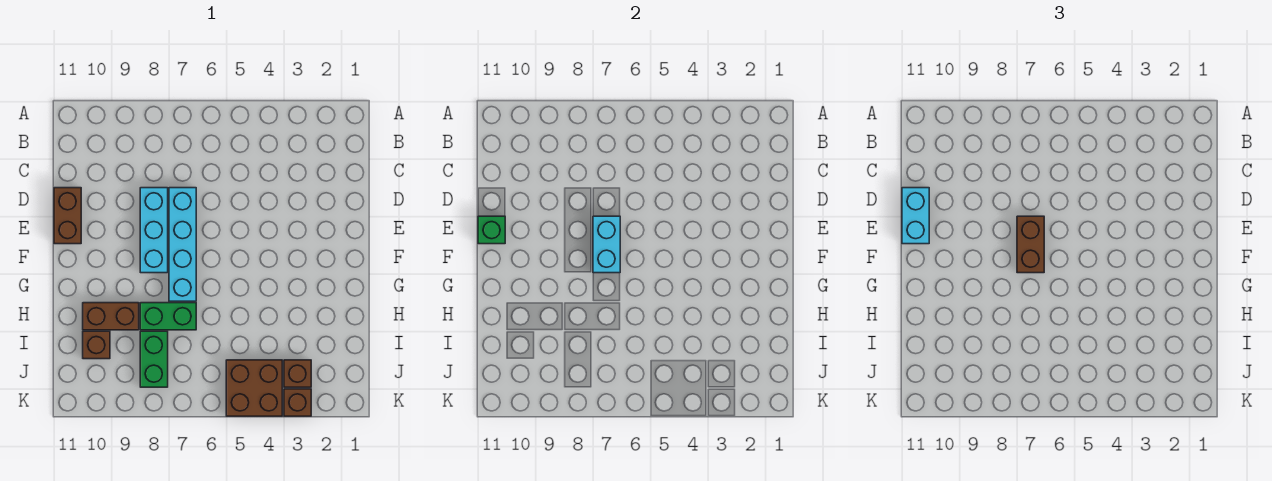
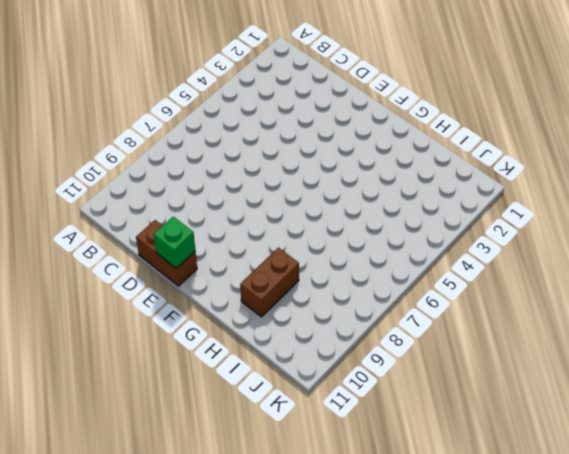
none -> cyan 1x4 brick [169,188,196,301]
none -> cyan 1x3 brick [140,188,168,273]
none -> green 1x2 brick [140,303,196,330]

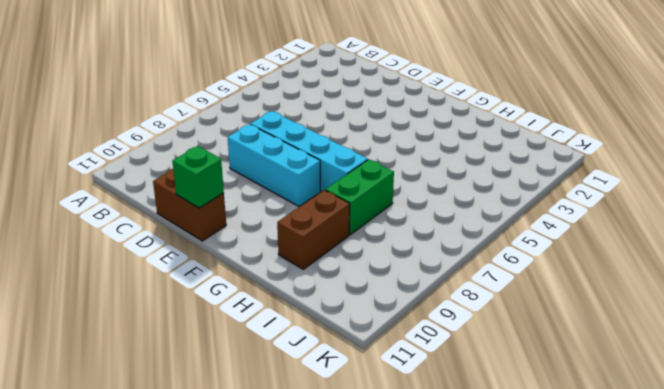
none -> green 1x2 brick [140,331,168,387]
none -> brown 1x1 brick [83,331,110,359]
none -> brown 1x1 brick [284,360,311,387]

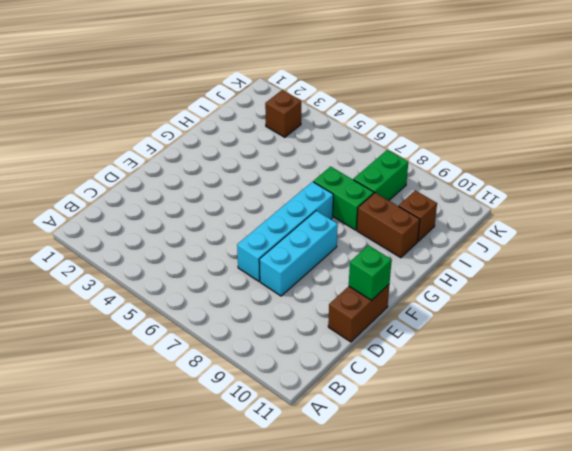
none -> brown 2x2 brick [226,360,282,416]
none -> brown 1x1 brick [284,389,311,416]
none -> cyan 1x2 brick [593,216,620,273]

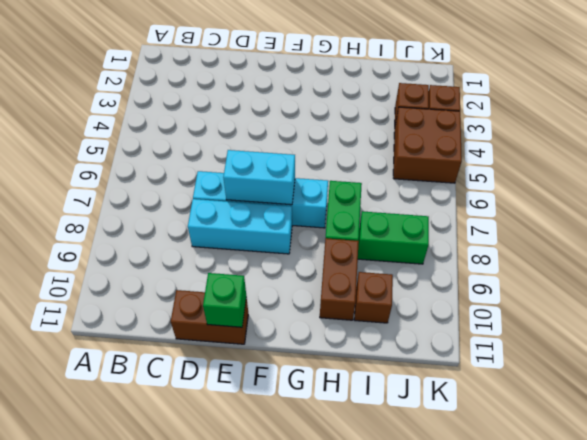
none -> cyan 1x2 brick [902,188,929,244]
none -> brown 1x2 brick [1017,216,1044,273]

